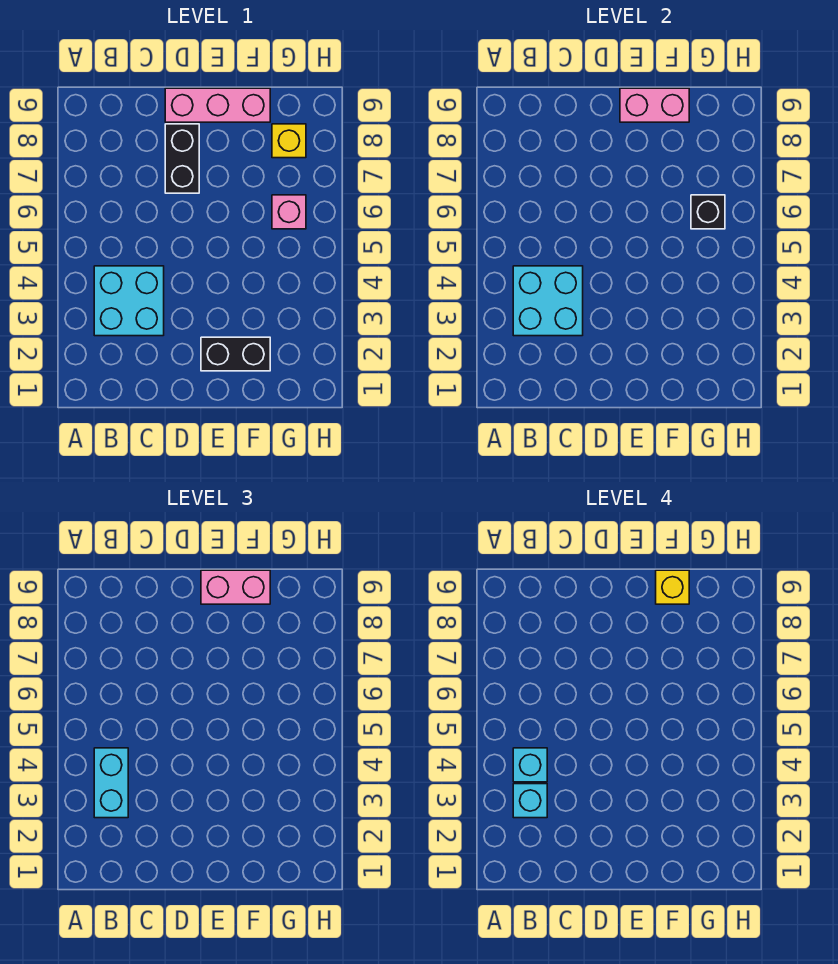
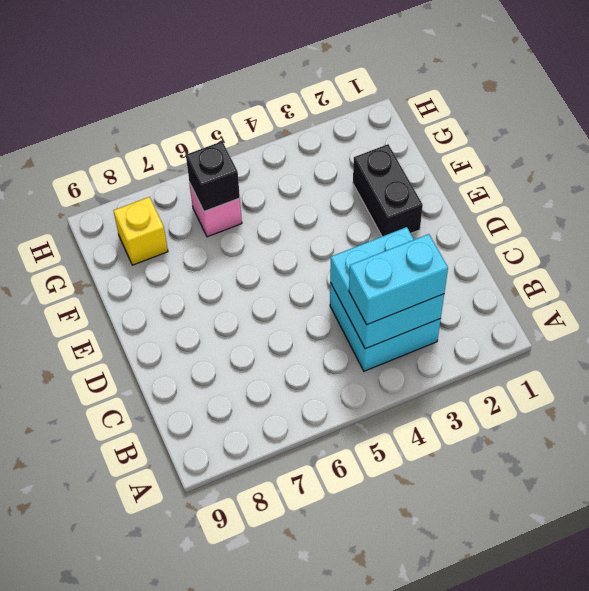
none -> black 1x2 brick [165,124,199,193]
none -> pink 1x3 brick [165,88,270,122]
none -> pink 1x2 brick [620,88,689,122]

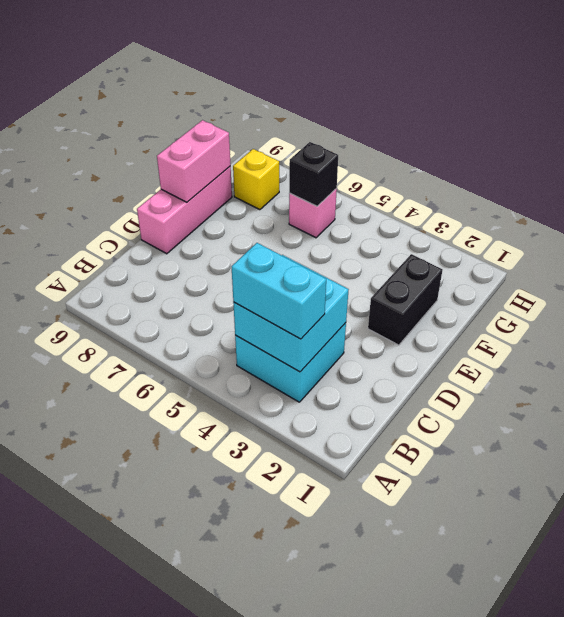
none -> black 1x2 brick [165,124,199,193]
none -> pink 1x2 brick [201,570,270,604]
none -> cyan 1x1 brick [513,784,547,818]

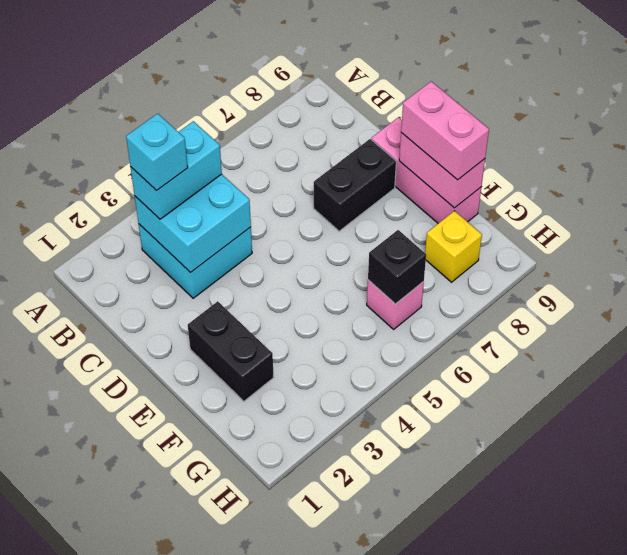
none -> cyan 1x1 brick [513,748,547,782]
none -> yellow 1x1 brick [656,570,689,604]

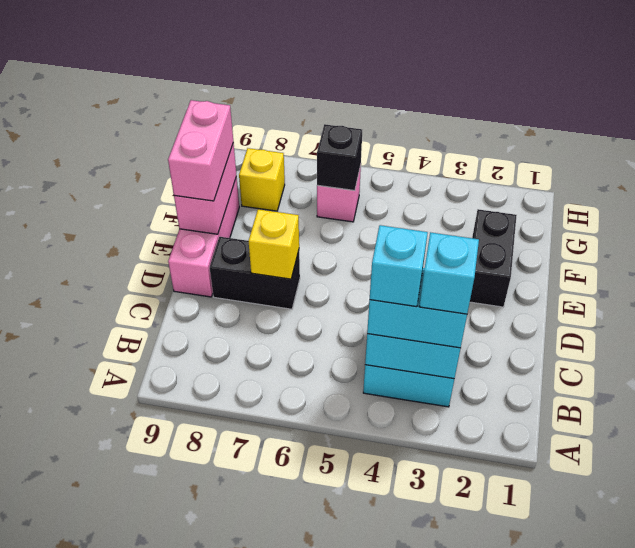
yellow 1x1 brick [249,209,299,279] -> yellow 1x1 brick moved to [656,570,689,604]

